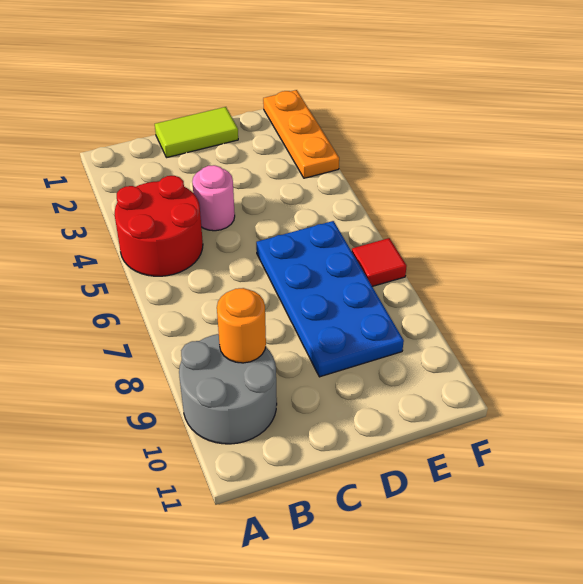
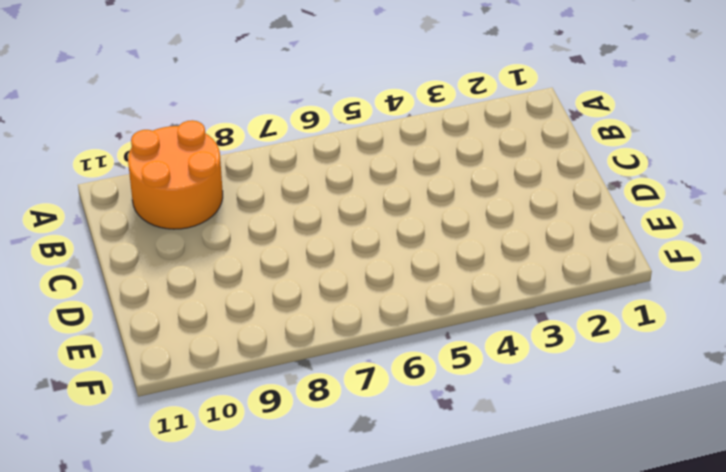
orange 2x2 round brick [128,120,223,229] -> grey 2x2 round brick [179,334,277,444]
none -> red 2x2 round brick [115,176,203,276]
none -> lime 1x2 tile [155,107,238,158]

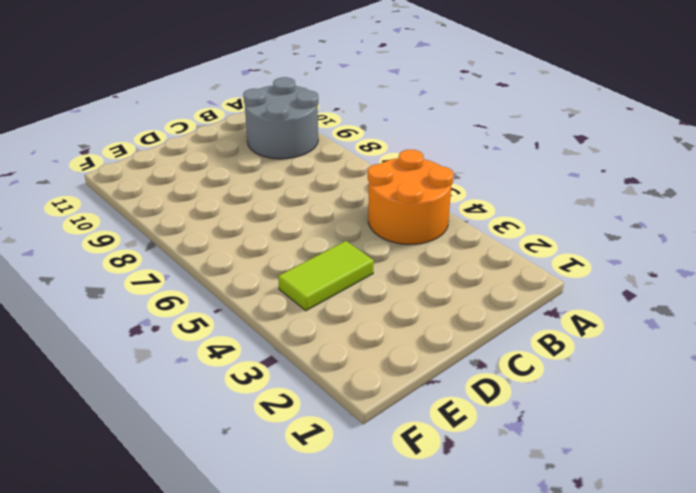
orange 2x2 round brick [368,150,454,245] -> red 2x2 round brick [115,176,203,276]
lime 1x2 tile [278,241,374,311] -> lime 1x2 tile moved to [155,107,238,158]
none -> pink 1x1 round brick [192,165,235,231]
none -> blue 2x4 plate [256,221,404,377]

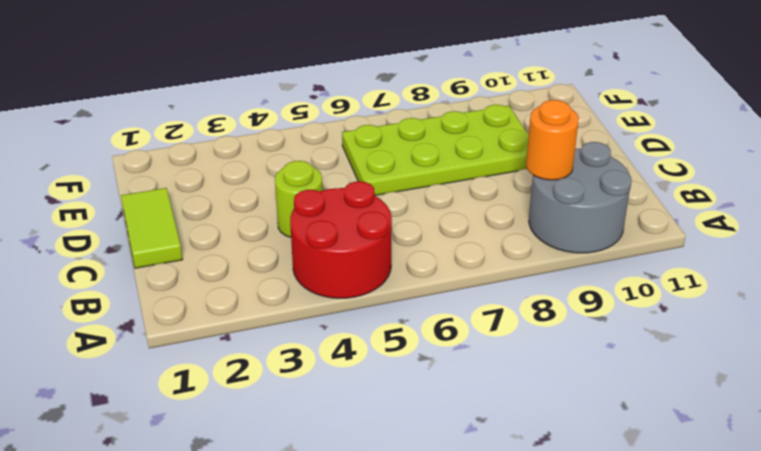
lime 1x1 round brick [275,161,322,237] -> pink 1x1 round brick [192,165,235,231]
lime 2x4 plate [342,105,529,195] -> blue 2x4 plate [256,221,404,377]
none -> orange 1x3 plate [263,90,339,178]
none -> red 1x1 tile [352,238,407,286]

